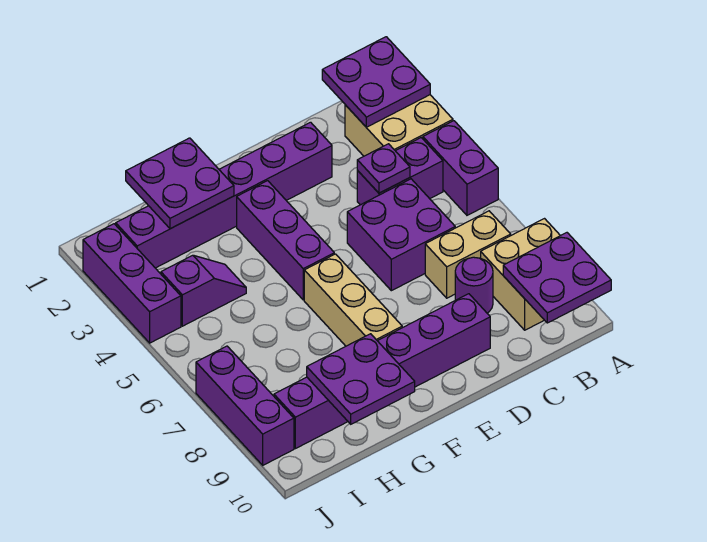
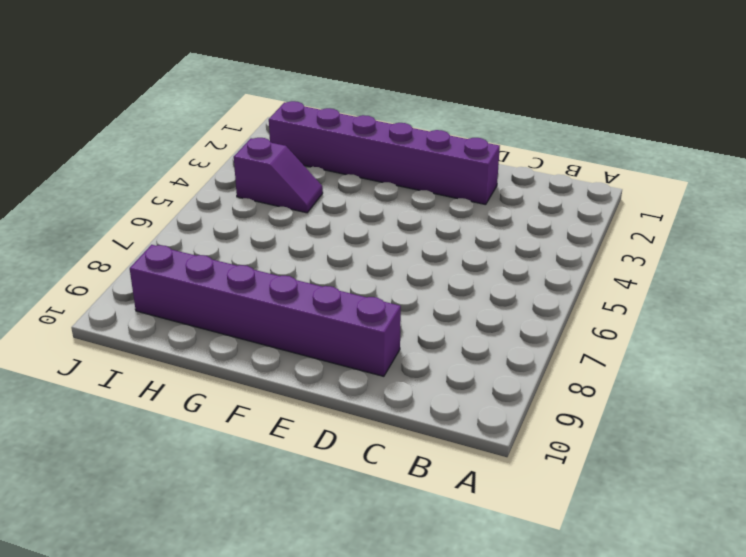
none -> tan 2x2 brick [345,95,453,156]
none -> purple 1x2 brick [423,121,498,215]
none -> tan 2x2 brick [481,219,560,330]

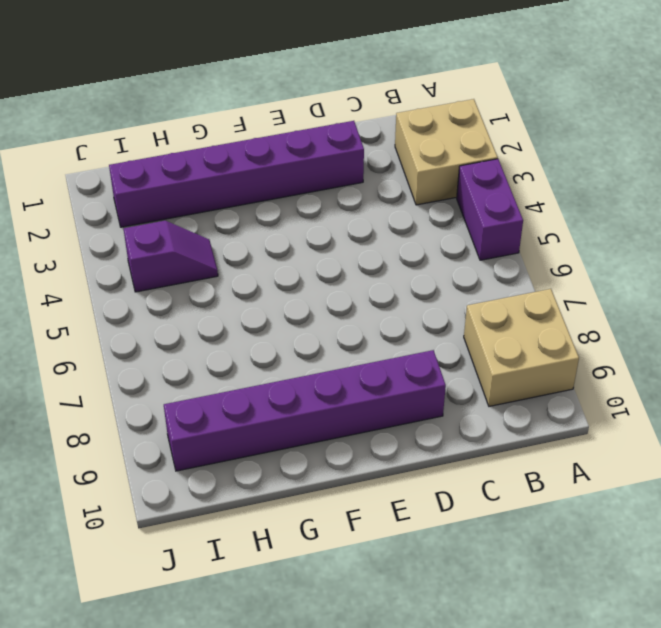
none -> purple 1x2 brick [357,138,443,205]
none -> tan 1x2 brick [425,211,511,298]
none -> purple 2x2 brick [347,179,455,291]

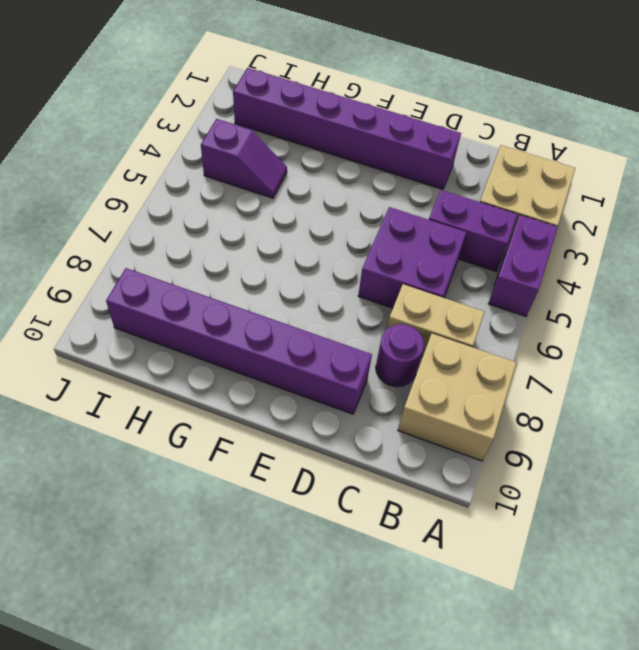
none -> purple 1x3 brick [237,181,334,300]
none -> tan 1x3 brick [304,254,402,346]
none -> purple 1x3 brick [83,224,181,343]

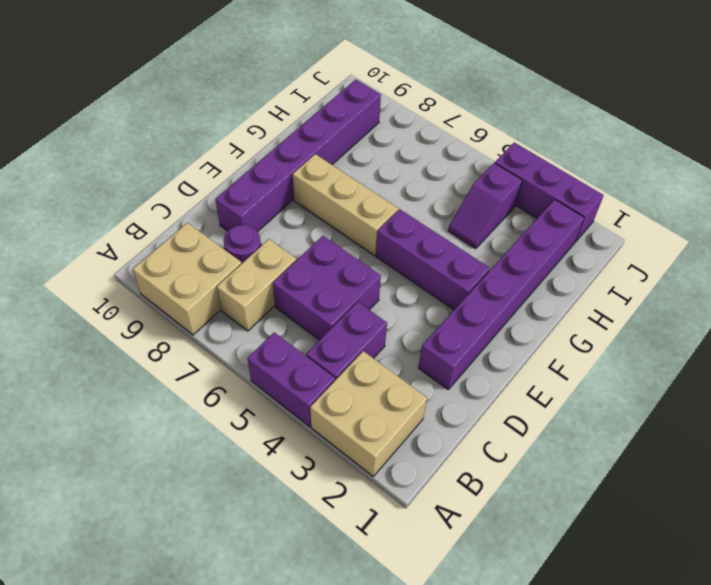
none -> purple 1x3 brick [196,346,294,465]
none -> purple 2x2 plate [322,37,430,127]
none -> purple 2x2 plate [503,233,611,323]

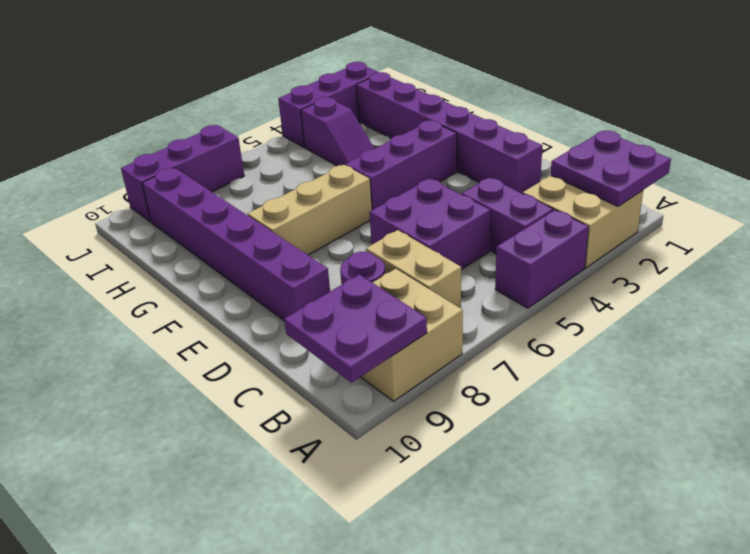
none -> purple 1x1 plate [357,144,410,193]
none -> purple 2x2 plate [126,138,234,229]
none -> purple 2x2 plate [307,334,415,424]

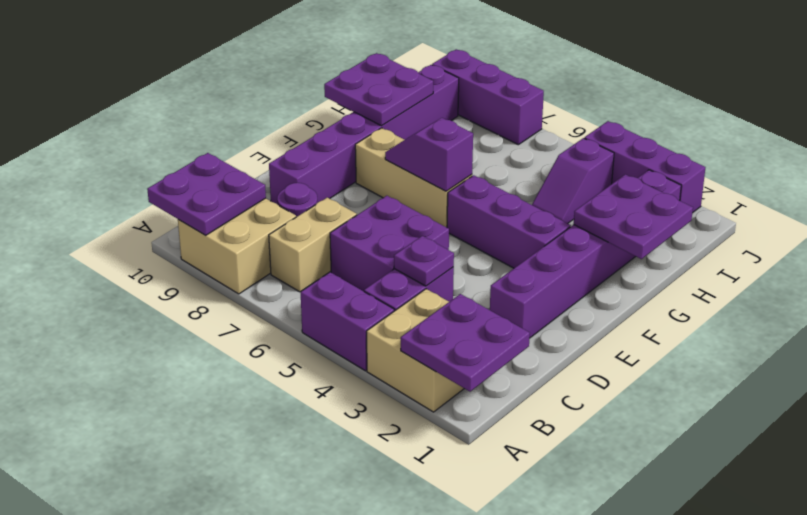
purple 1x2 slope [385,118,473,191] -> none

